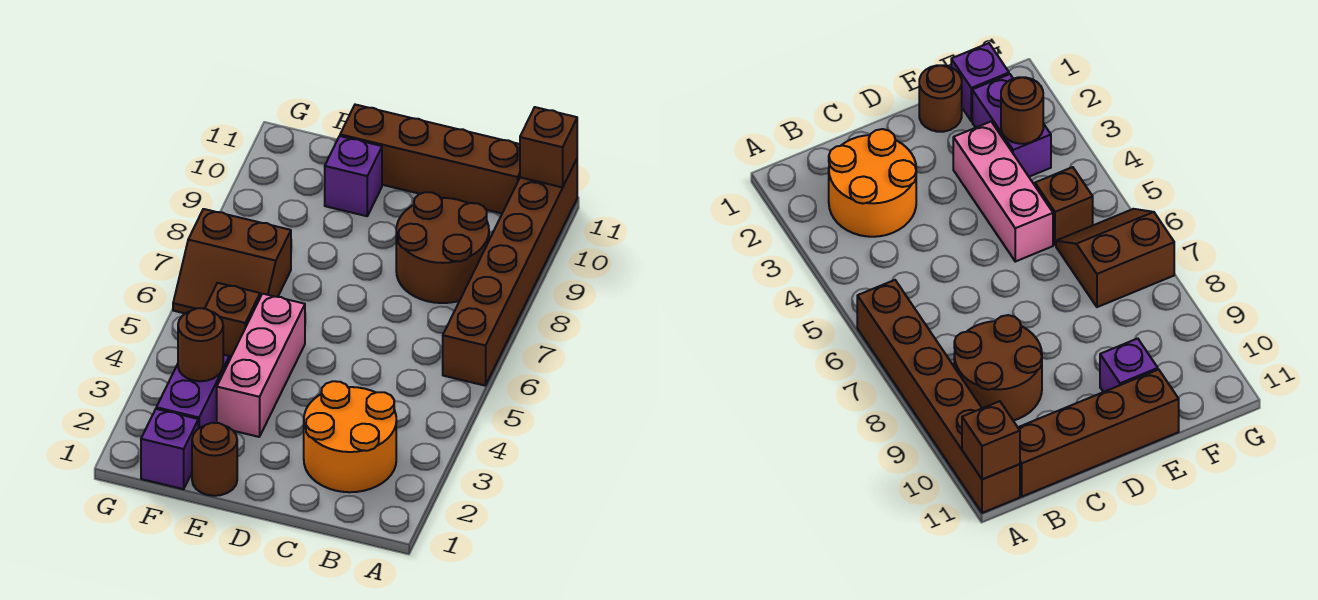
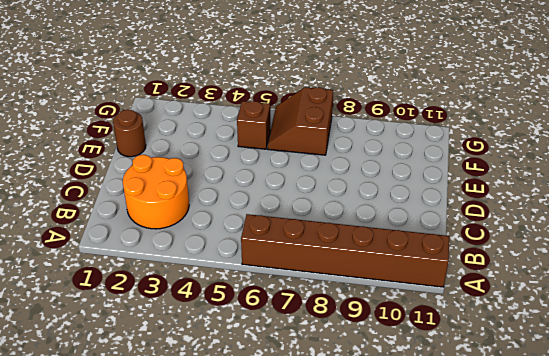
none -> brown 2x2 round brick [396,192,489,303]
none -> brown 1x4 brick [340,105,520,213]
none -> pink 1x3 brick [217,294,305,437]

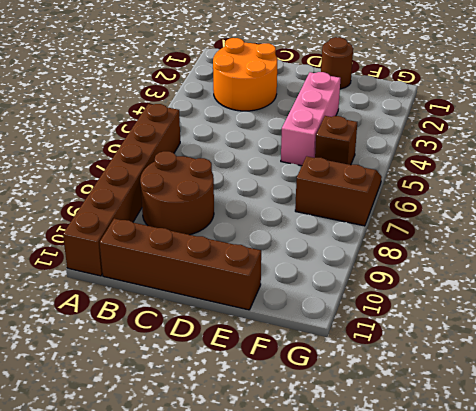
none -> purple 1x1 brick [325,136,382,216]
none -> purple 1x1 brick [141,409,198,489]
none -> purple 1x2 brick [156,355,229,429]

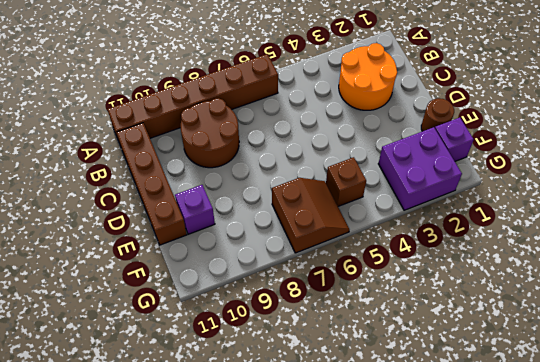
purple 2x2 brick [378,127,462,210] -> purple 1x2 brick [156,355,229,429]
none -> pink 1x3 brick [217,294,305,437]
none -> brown 1x1 brick [520,107,577,187]
none -> brown 1x1 round brick [178,308,223,381]

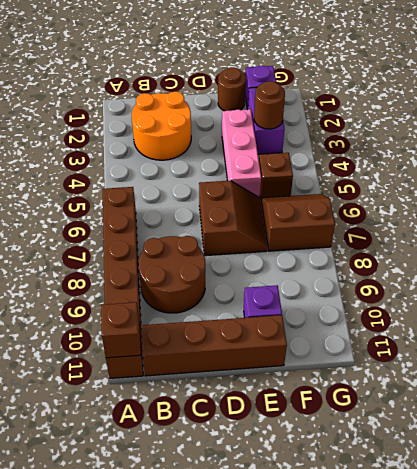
brown 2x2 slope [199,181,267,256] -> none

